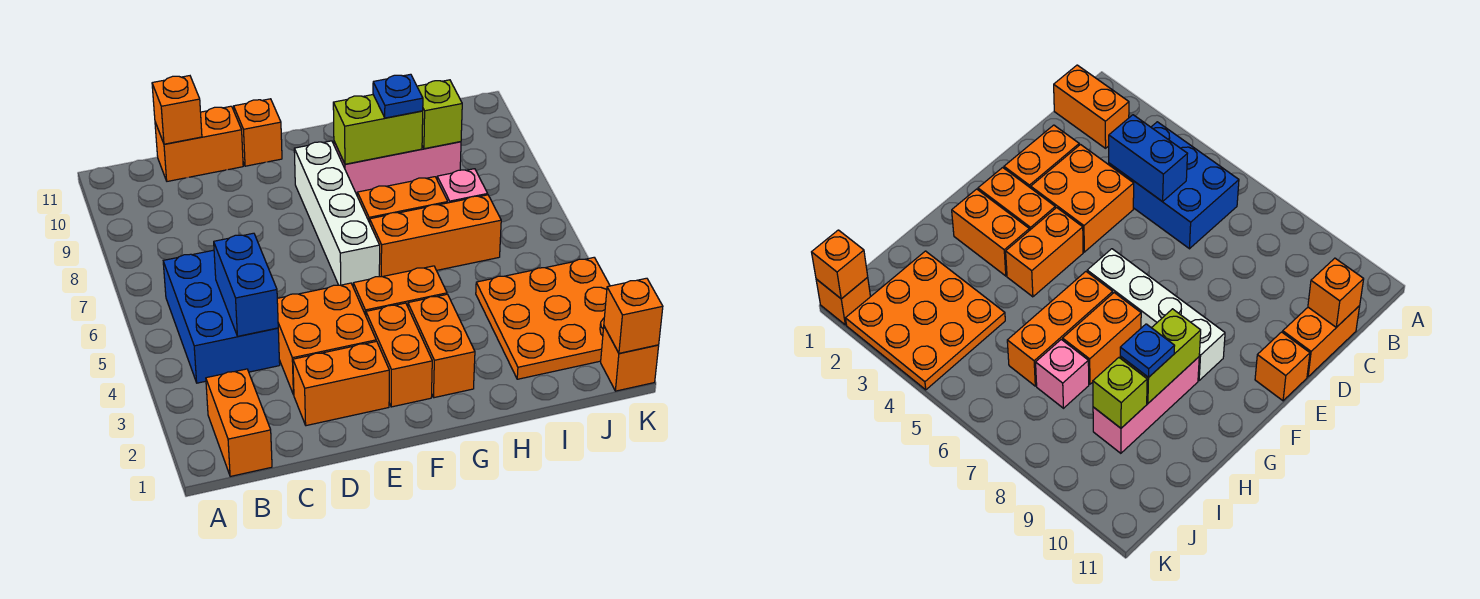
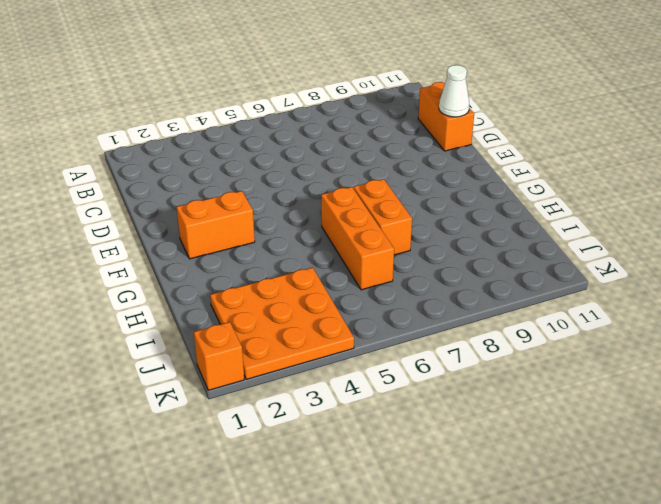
white 1x1 cone [439,65,469,117] -> none
none -> orange 1x2 brick [206,369,272,477]
none -> blue 2x3 brick [163,250,280,383]
none -> orange 1x2 brick [293,341,389,426]

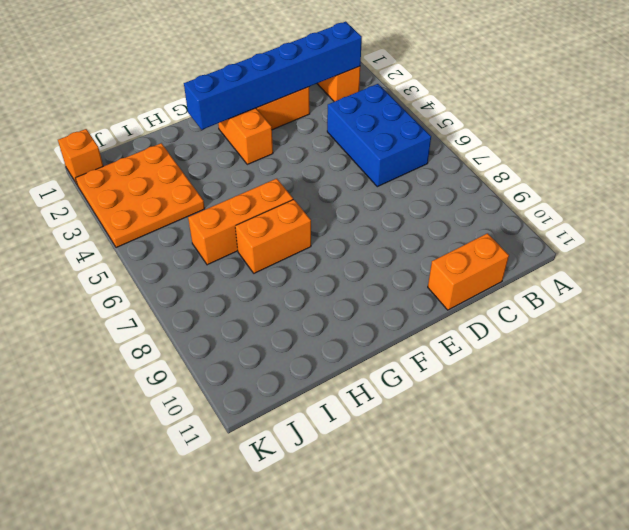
blue 1x6 brick [184,22,362,130] -> none
none -> orange 2x2 brick [277,283,376,395]
none -> orange 1x1 brick [234,99,282,166]
none -> orange 1x2 brick [353,266,447,315]

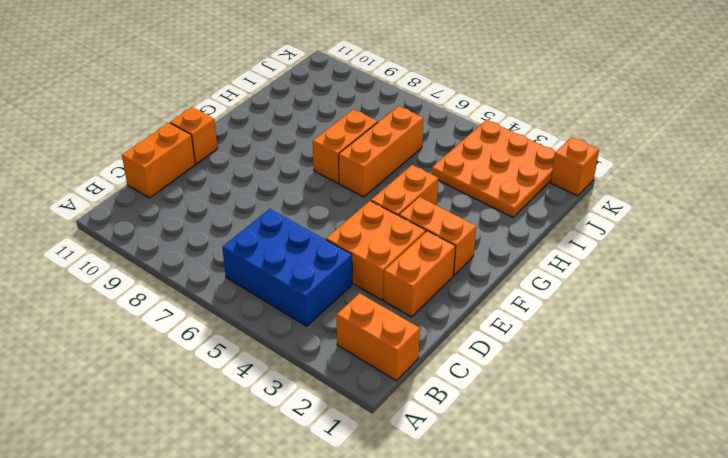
none -> white 1x4 brick [294,141,380,286]
none -> orange 1x2 brick [408,294,475,398]
none -> pink 1x3 brick [334,142,461,195]

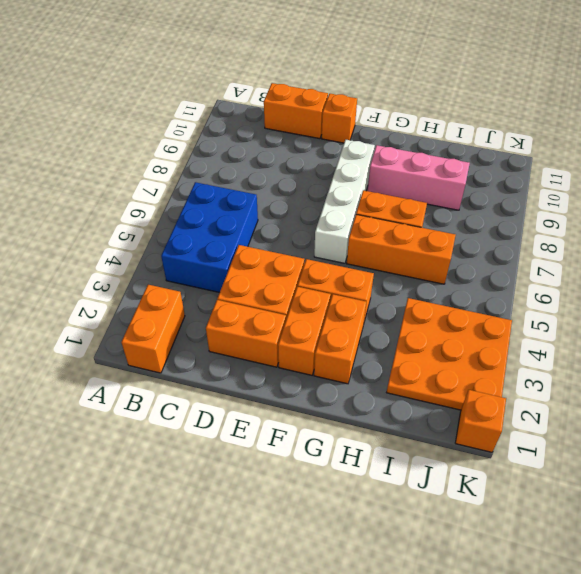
none -> pink 1x1 brick [437,169,488,203]
none -> blue 1x2 brick [214,233,278,336]
none -> orange 1x1 brick [152,76,202,144]

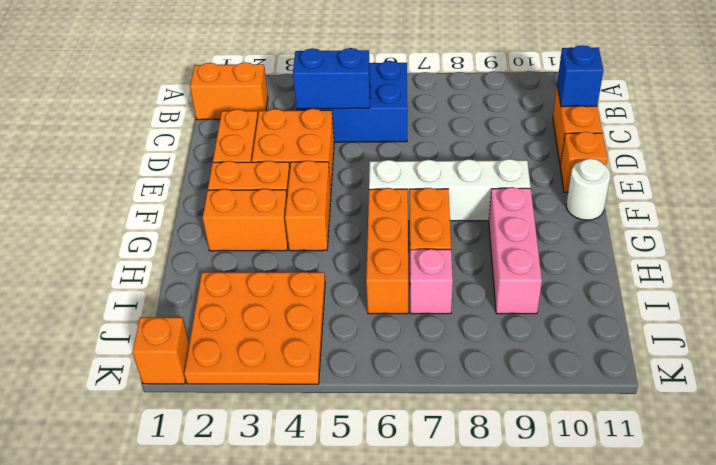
blue 1x1 brick [557,45,603,107] -> orange 1x1 brick [152,76,202,144]
white 1x1 round brick [566,159,610,220] -> none
none -> lime 1x2 brick [333,95,423,164]
none -> lime 1x1 brick [417,80,462,149]
none -> orange 1x1 brick [604,278,663,353]

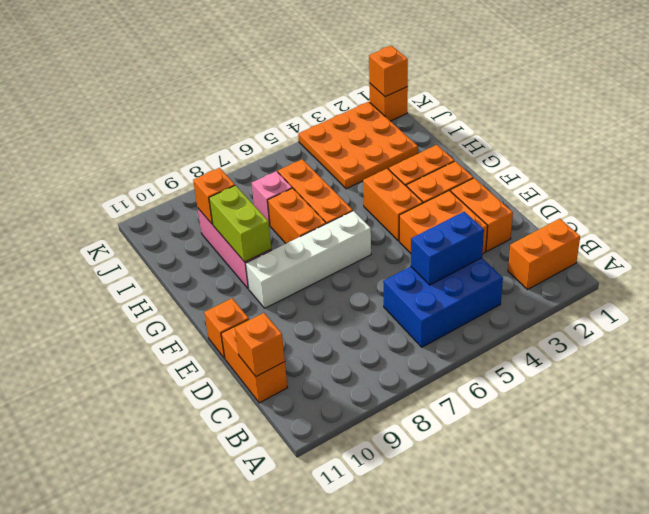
orange 1x1 brick [193,168,235,224] -> lime 1x1 brick [417,80,462,149]
none -> blue 1x1 plate [373,74,423,118]

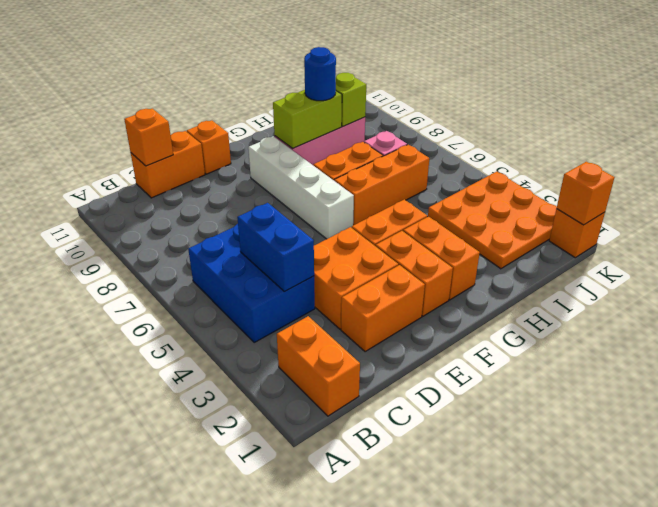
blue 1x1 round brick [304,47,336,101] -> blue 1x1 plate [373,74,423,118]

